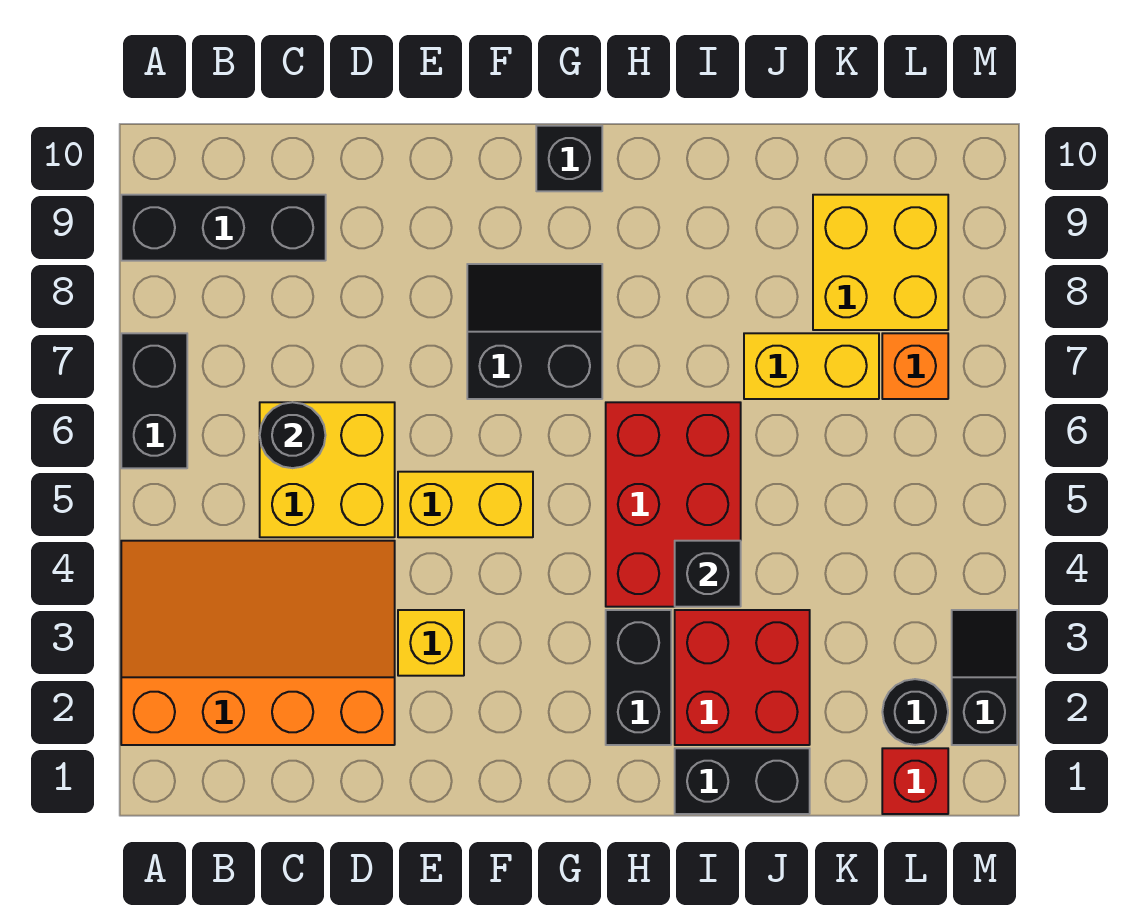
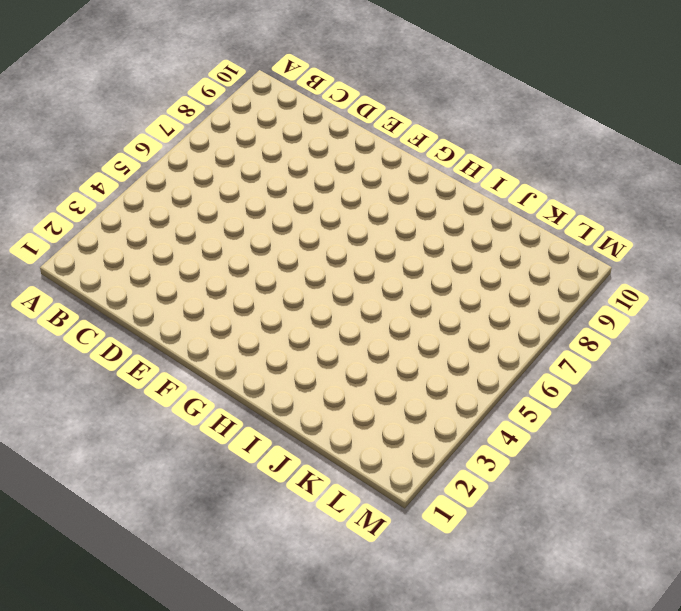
none -> orange 3x4 slope [121,541,395,745]
none -> black 1x2 brick [121,333,187,468]
none -> black 1x3 brick [121,195,326,261]

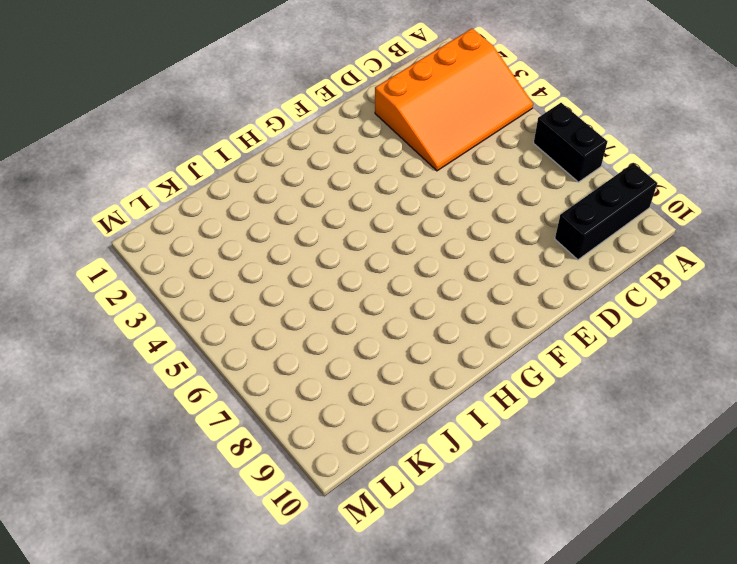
none -> yellow 2x2 brick [260,402,395,537]
none -> yellow 1x1 brick [398,610,464,676]
none -> yellow 1x2 brick [398,472,533,537]

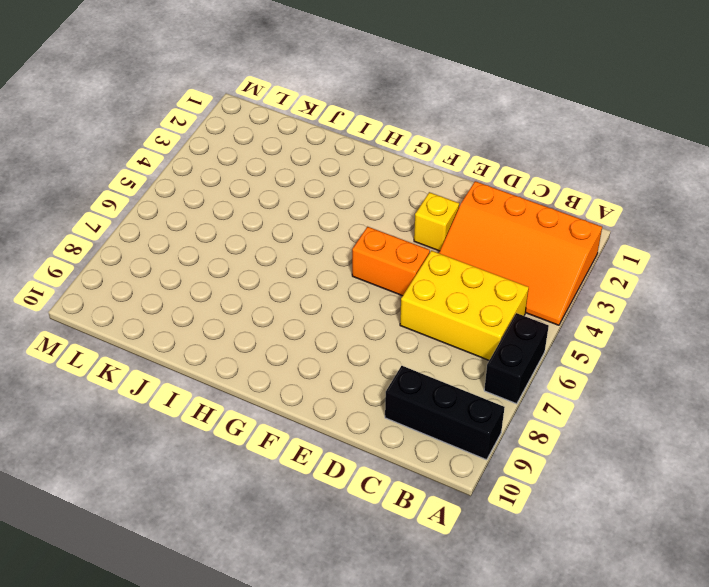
yellow 2x3 brick [400,251,529,360] -> yellow 2x2 brick [260,402,395,537]
orange 1x2 brick [352,227,430,296] -> yellow 1x2 brick [398,472,533,537]
none -> black 2x2 slope [467,264,602,399]
none -> black 1x1 brick [536,126,602,191]
none -> black 1x2 brick [606,610,671,745]

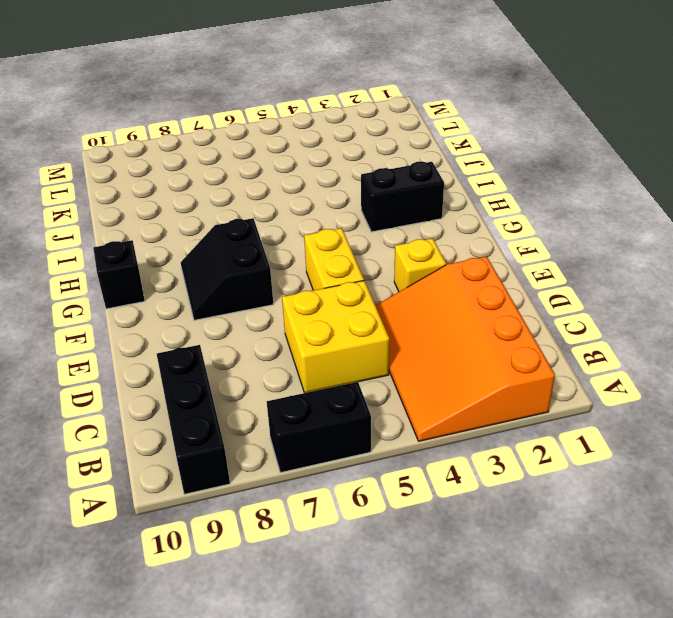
none -> red 2x3 brick [606,402,741,607]
none -> black 1x2 brick [675,748,810,814]
none -> red 2x2 brick [675,610,810,745]

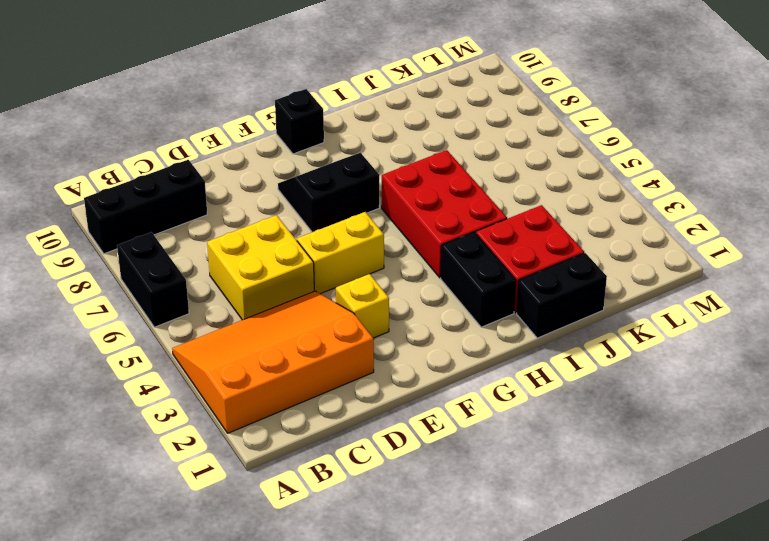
none -> yellow 1x2 brick [744,333,879,399]
none -> yellow 2x2 brick [813,195,948,330]
none -> red 1x1 brick [882,748,948,814]

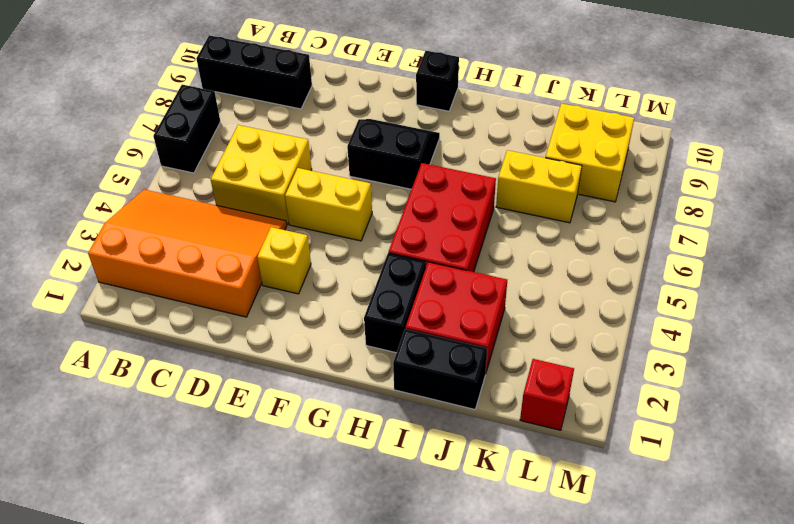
none -> black 1x1 round brick [882,679,948,745]
none -> orange 1x1 brick [882,333,948,399]
none -> black 1x2 slope [952,610,1017,745]

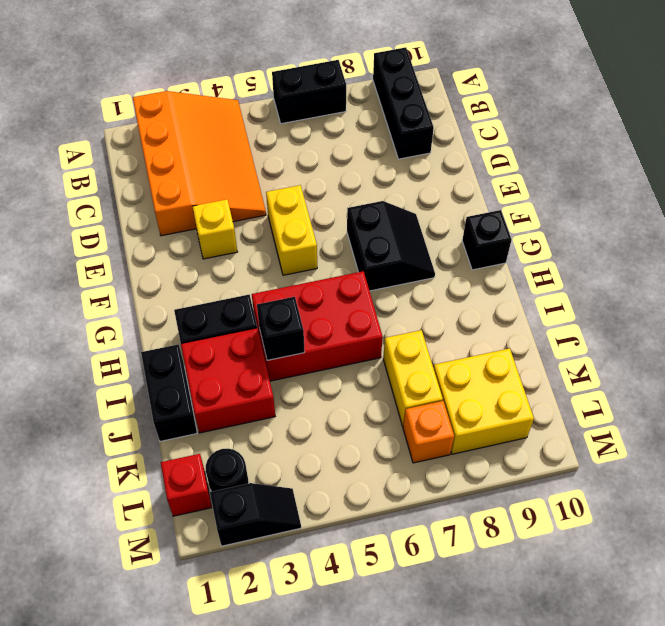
none -> yellow 2x2 brick [260,402,395,537]
none -> black 1x1 round brick [260,402,326,468]

